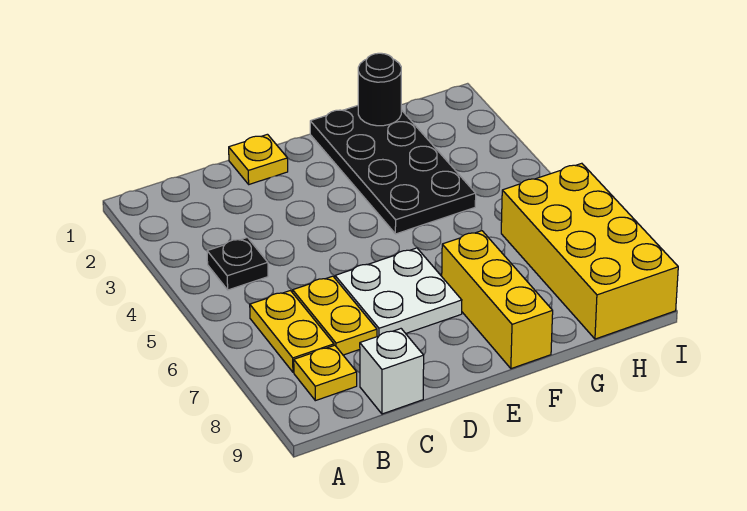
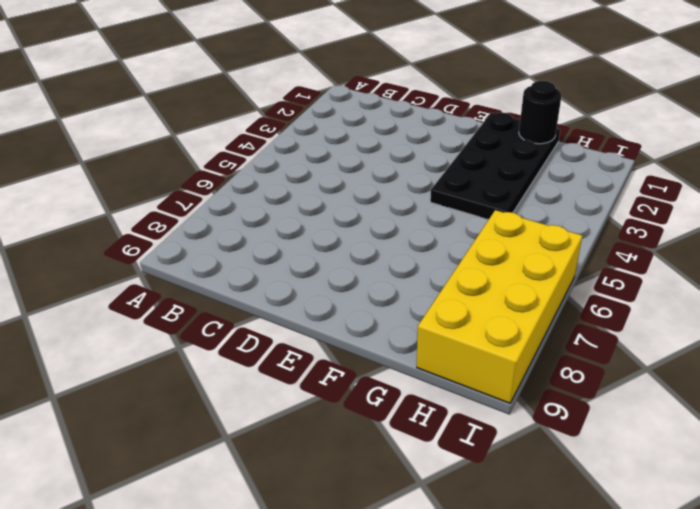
none -> black 1x1 plate [207,237,268,290]
none -> yellow 1x2 plate [250,291,334,372]

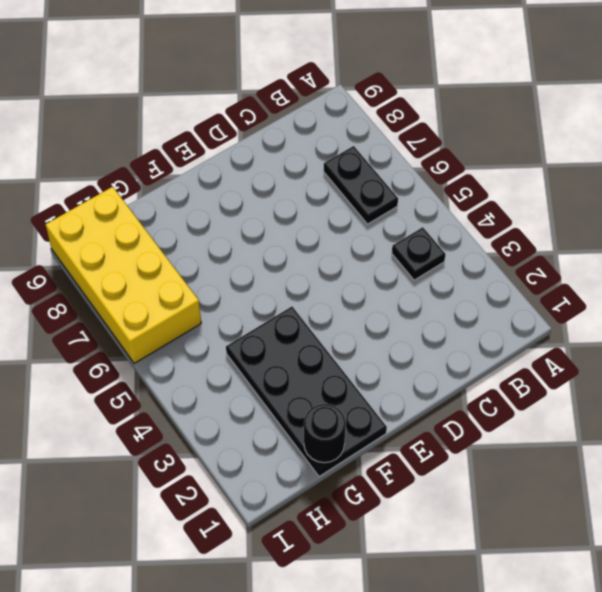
black 1x2 plate [323,146,398,224] -> yellow 1x2 plate [250,291,334,372]
none -> yellow 1x1 plate [294,345,357,401]
none -> yellow 1x2 plate [293,276,377,355]

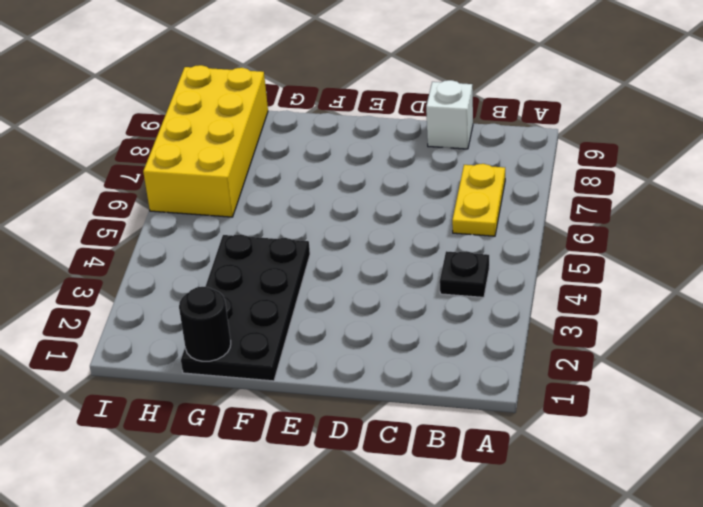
none -> yellow 1x1 plate [294,345,357,401]
none -> yellow 1x2 plate [293,276,377,355]

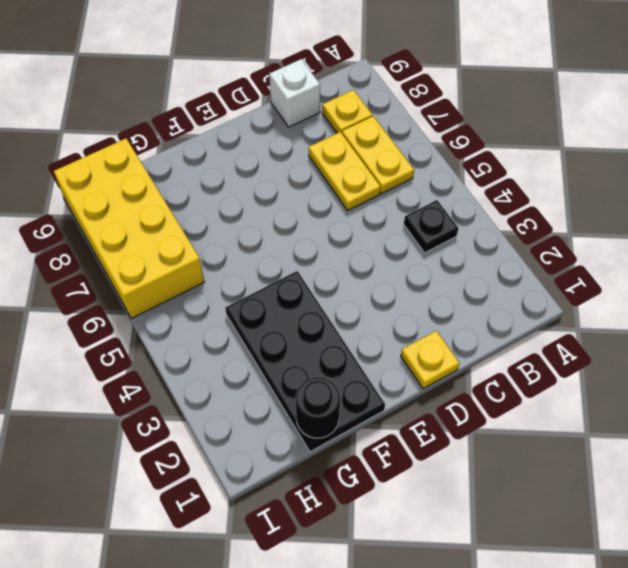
none -> white 2x2 plate [335,248,462,337]
none -> yellow 1x3 brick [442,231,553,369]

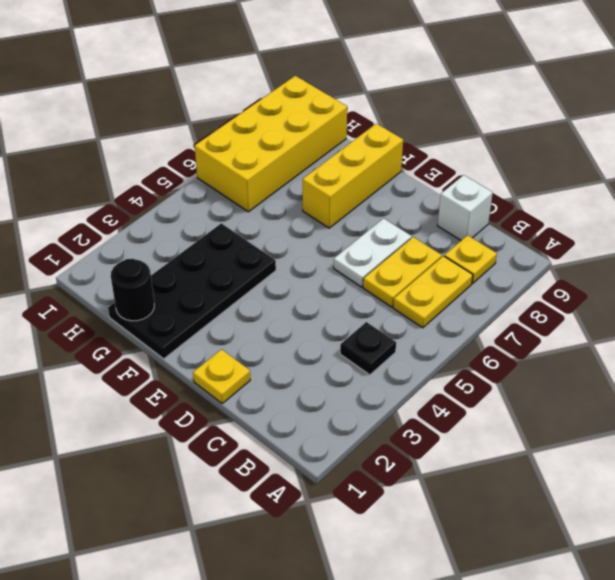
white 1x2 plate [334,218,412,287] -> white 2x2 plate [335,248,462,337]

